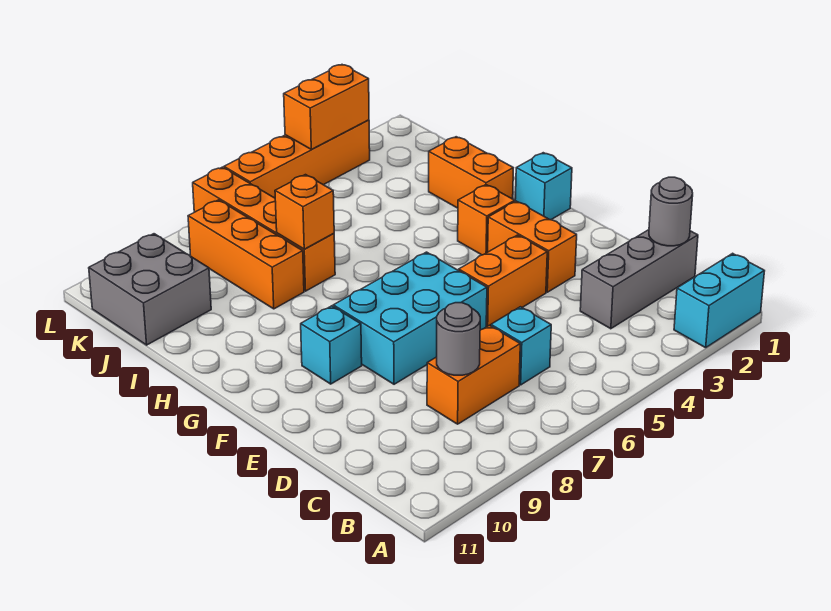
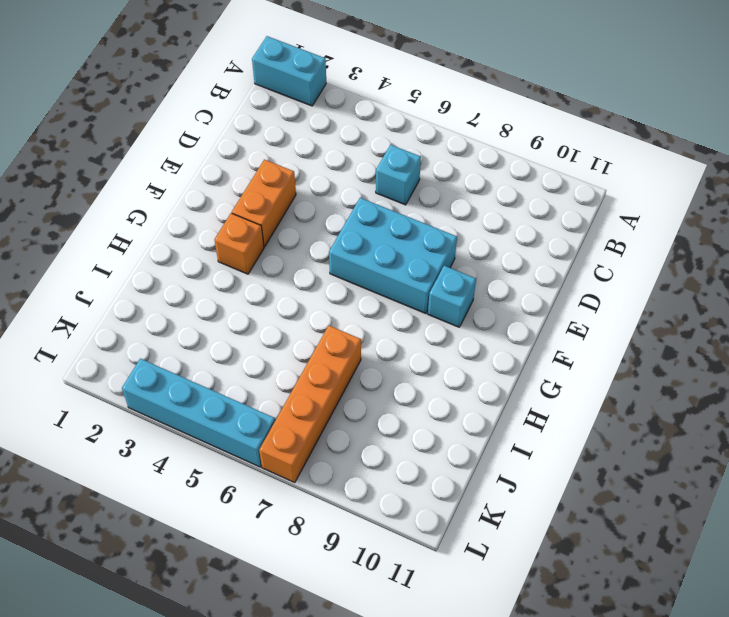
cyan 1x4 brick [122,359,275,467] -> orange 1x4 brick [224,120,370,198]
none -> grey 1x3 brick [580,230,698,329]
none -> orange 1x2 brick [427,325,520,424]
none -> orange 1x2 brick [459,235,547,327]

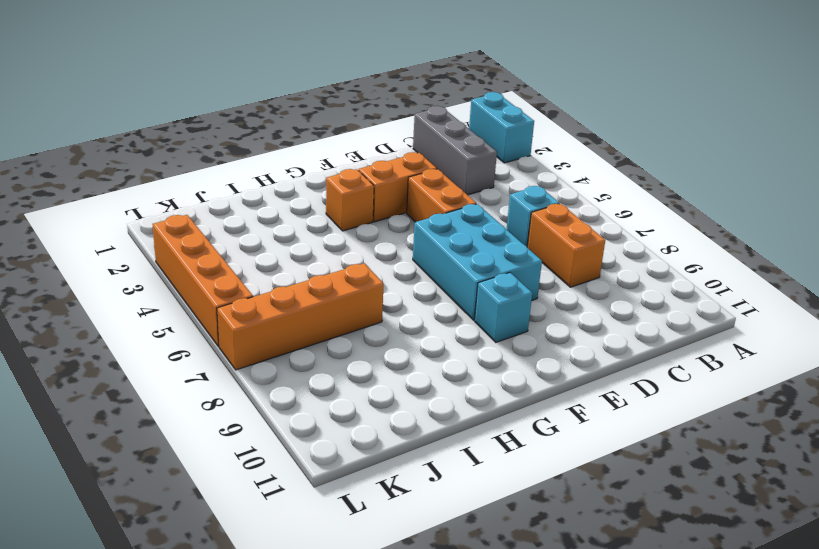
none -> cyan 1x1 brick [515,153,572,220]
none -> orange 1x2 brick [429,137,513,208]
none -> orange 1x3 brick [188,200,304,309]

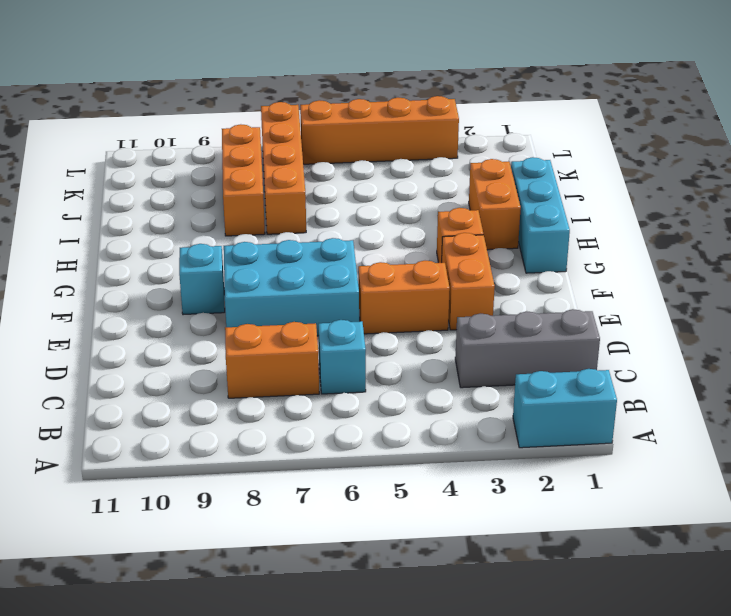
cyan 1x3 brick [511,157,570,273] -> cyan 1x1 brick [515,153,572,220]
none -> grey 2x2 brick [89,234,211,345]
none -> grey 1x1 round brick [649,177,693,246]
none -> grey 1x1 round brick [437,303,480,375]

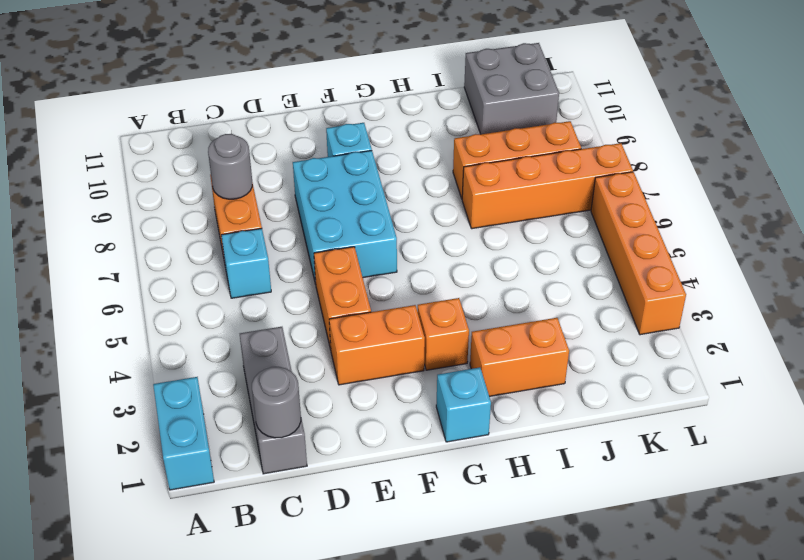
none -> orange 1x1 brick [275,175,334,249]
none -> orange 1x2 brick [284,65,369,150]

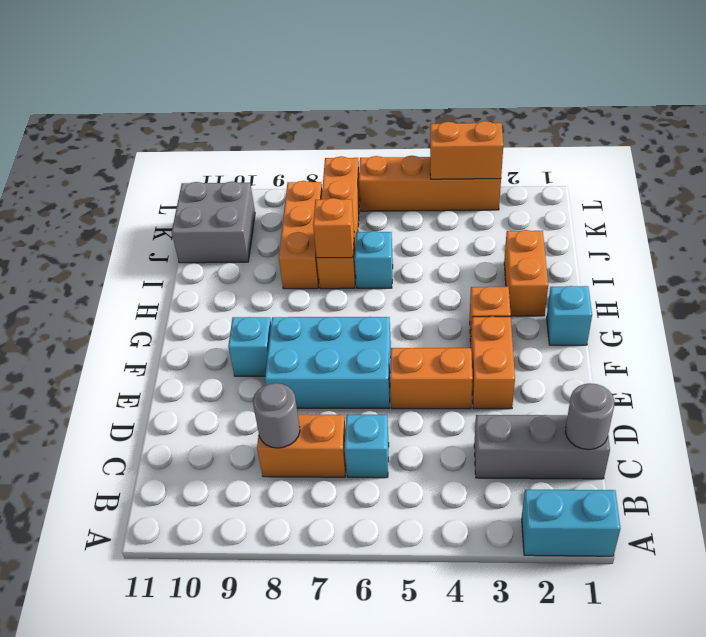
cyan 1x1 brick [355,231,393,288] -> none

